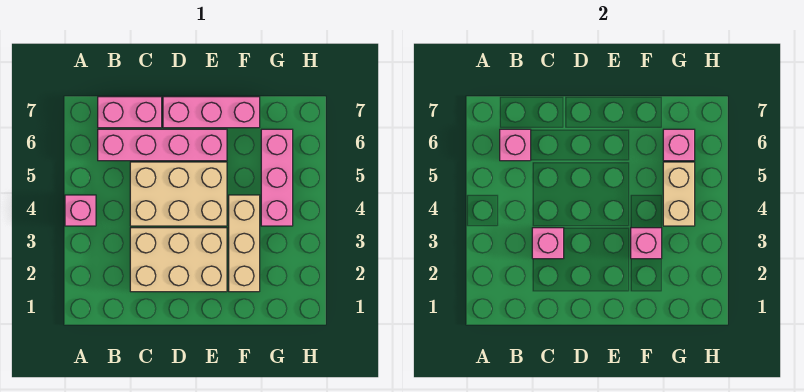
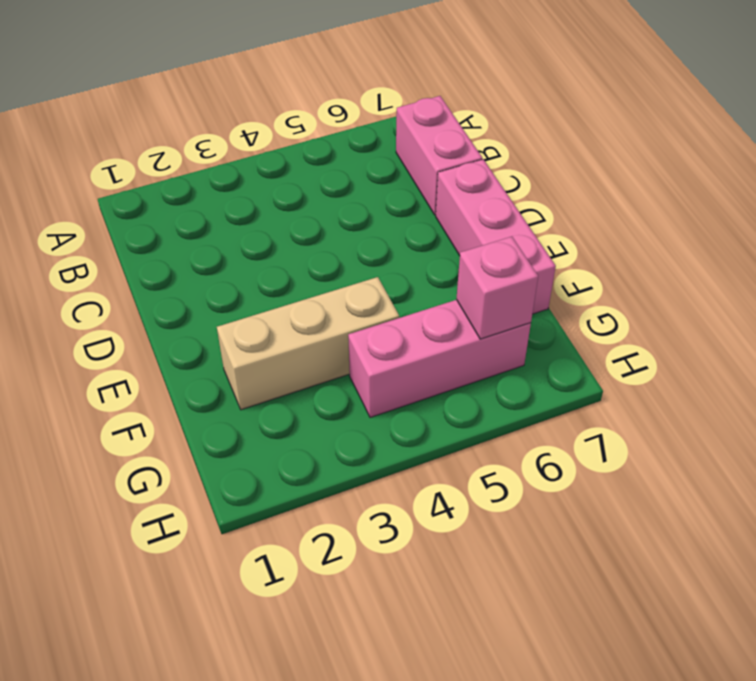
none -> pink 1x1 brick [65,195,96,226]
none -> pink 1x4 brick [98,129,227,161]
none -> tan 2x3 brick [130,228,227,292]

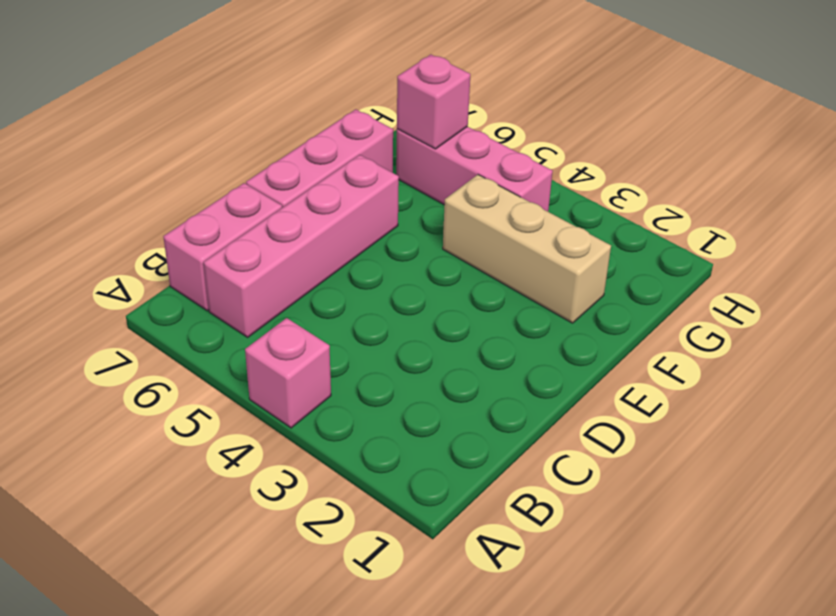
none -> tan 2x3 brick [130,228,227,292]
none -> tan 2x3 brick [130,162,227,226]
none -> pink 1x1 brick [500,129,531,161]

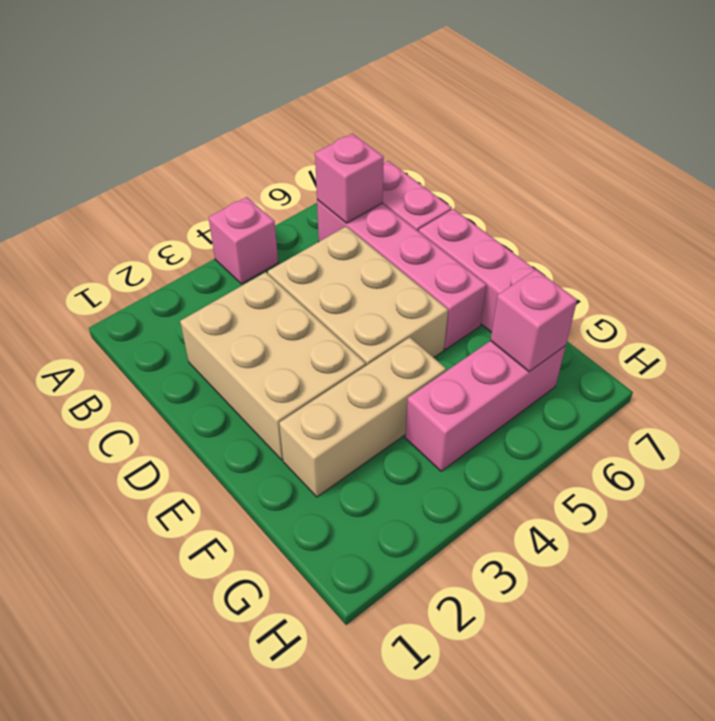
none -> pink 1x1 brick [532,228,564,259]
none -> pink 1x1 brick [631,228,662,259]
none -> tan 1x2 brick [663,162,695,226]

